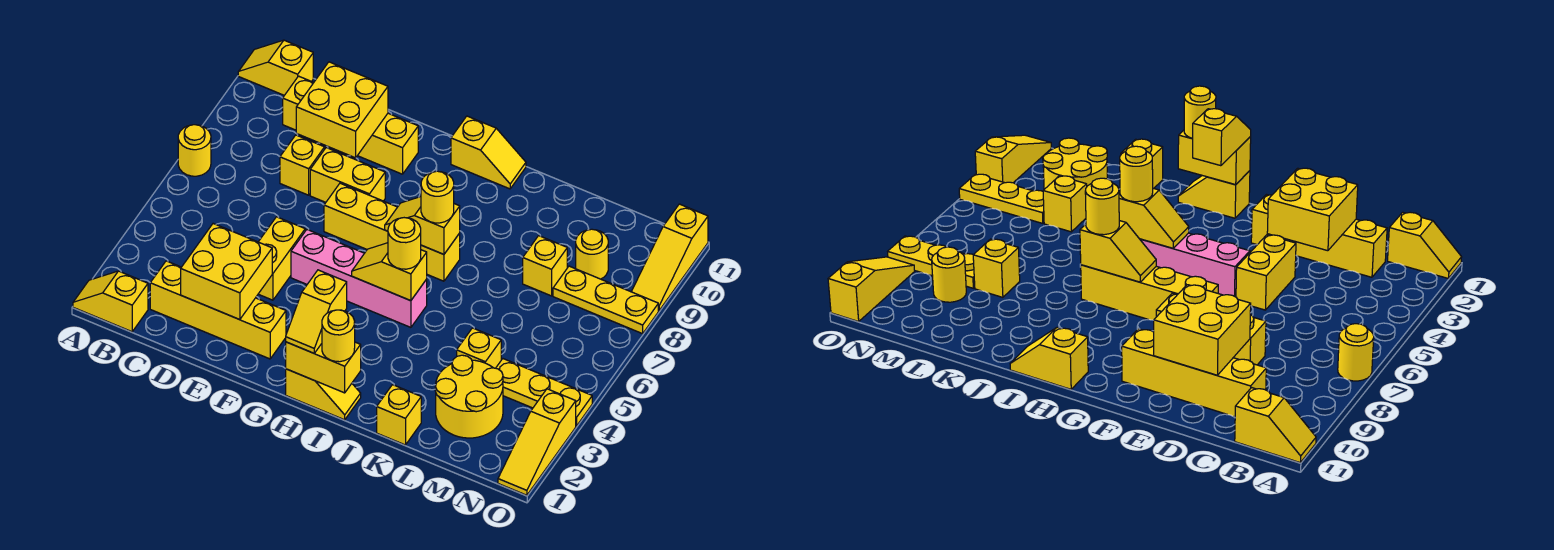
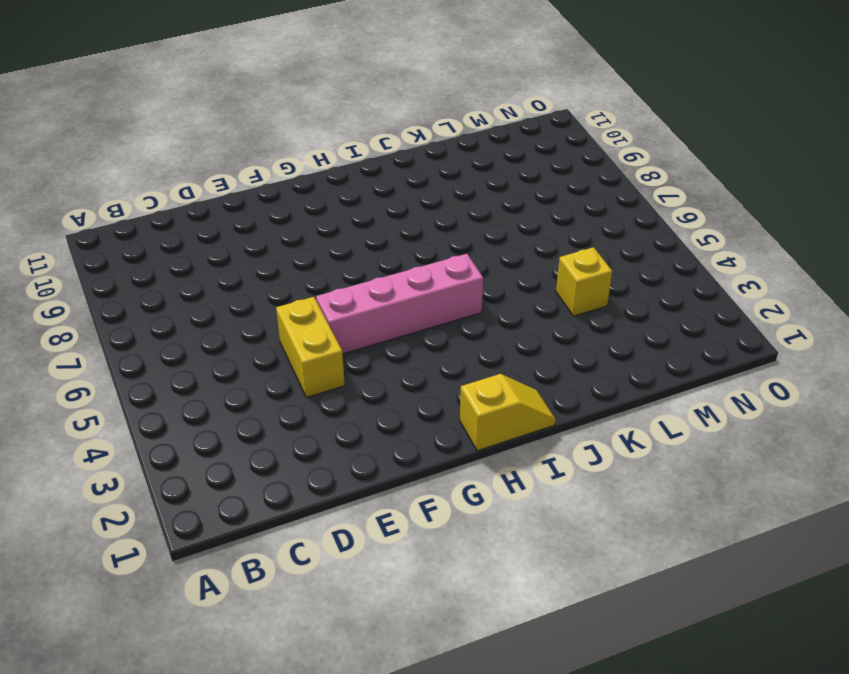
none -> yellow 1x2 slope [73,271,148,332]
none -> yellow 1x1 round brick [178,125,211,176]
none -> yellow 1x2 slope [238,40,313,95]
none -> yellow 1x4 brick [150,261,286,359]

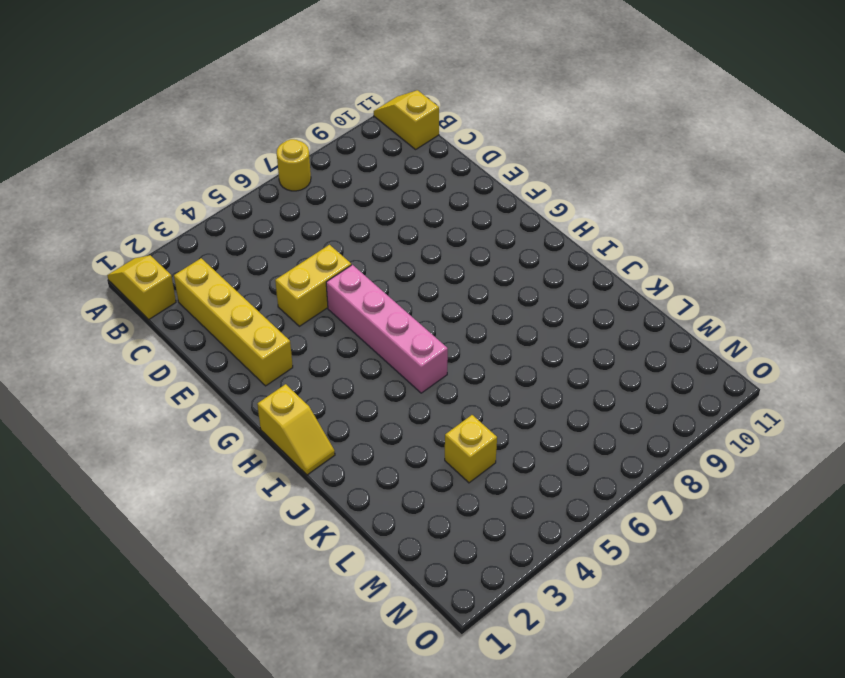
none -> yellow 1x4 brick [283,76,418,174]
none -> yellow 1x1 brick [280,135,325,195]
none -> yellow 1x2 brick [310,148,385,202]
none -> yellow 1x4 brick [324,183,460,281]

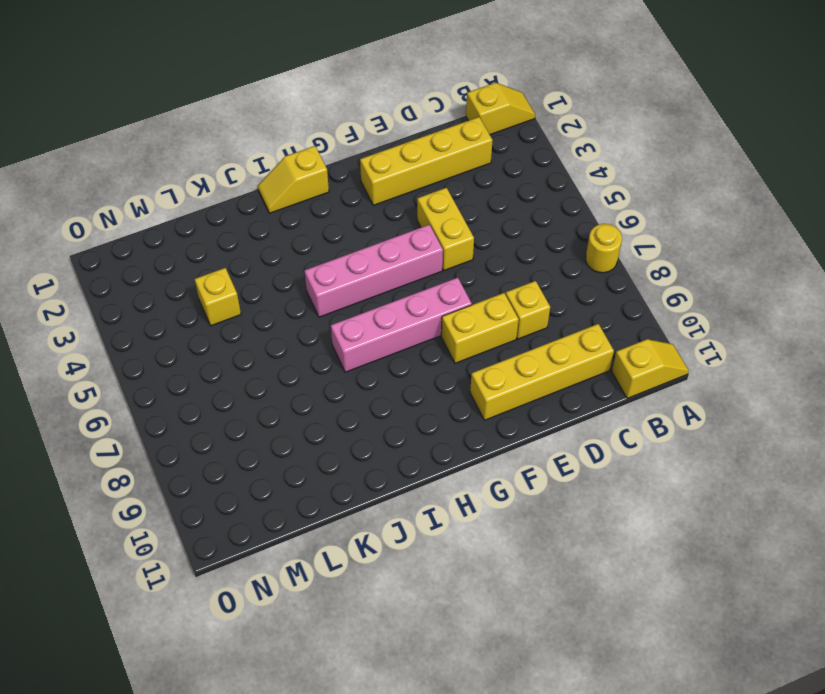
pink 1x4 brick [331,278,472,372] -> yellow 1x4 brick [324,183,460,281]
none -> yellow 1x2 slope [451,116,526,189]
none -> yellow 1x1 brick [377,385,421,445]
none -> yellow 2x2 round brick [435,355,503,438]
none -> yellow 1x1 brick [523,236,567,296]

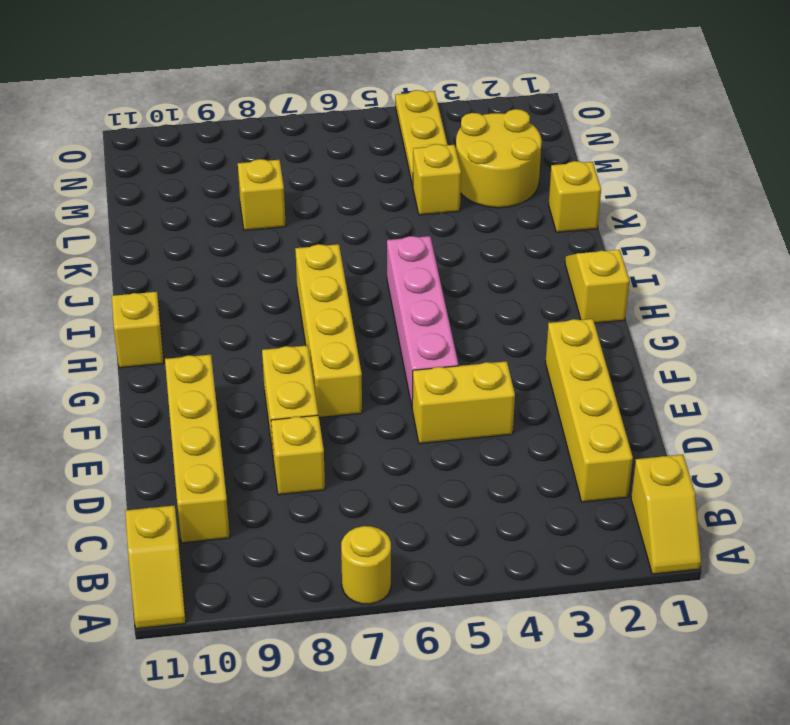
none -> yellow 1x3 plate [553,266,658,334]
none -> yellow 1x1 round brick [576,229,608,279]
none -> yellow 1x3 slope [498,389,576,495]
none -> yellow 1x3 slope [632,204,708,310]

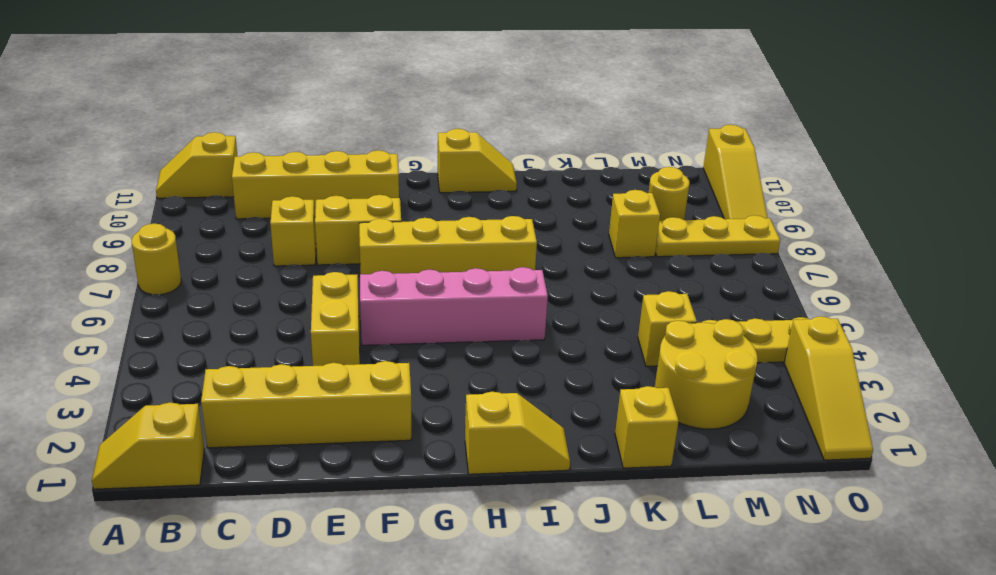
none -> yellow 2x2 brick [181,224,272,320]
none -> yellow 2x2 brick [296,62,388,158]
none -> yellow 1x2 brick [286,342,361,393]
none -> yellow 1x2 slope [352,243,427,301]

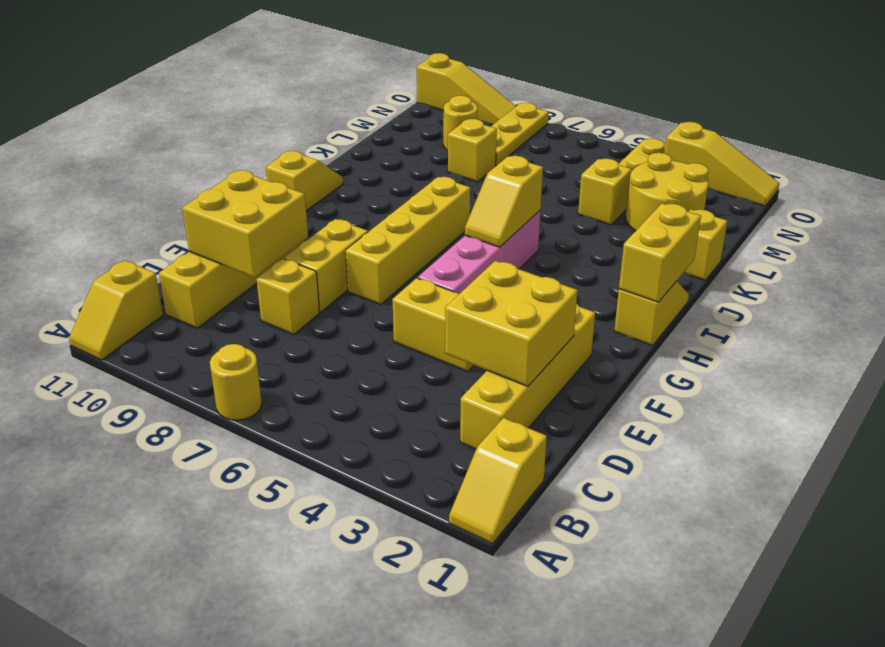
none -> yellow 1x2 slope [385,197,460,254]
none -> yellow 1x2 slope [286,270,347,353]
none -> yellow 1x1 round brick [322,310,355,362]
none -> yellow 1x1 round brick [388,218,421,269]

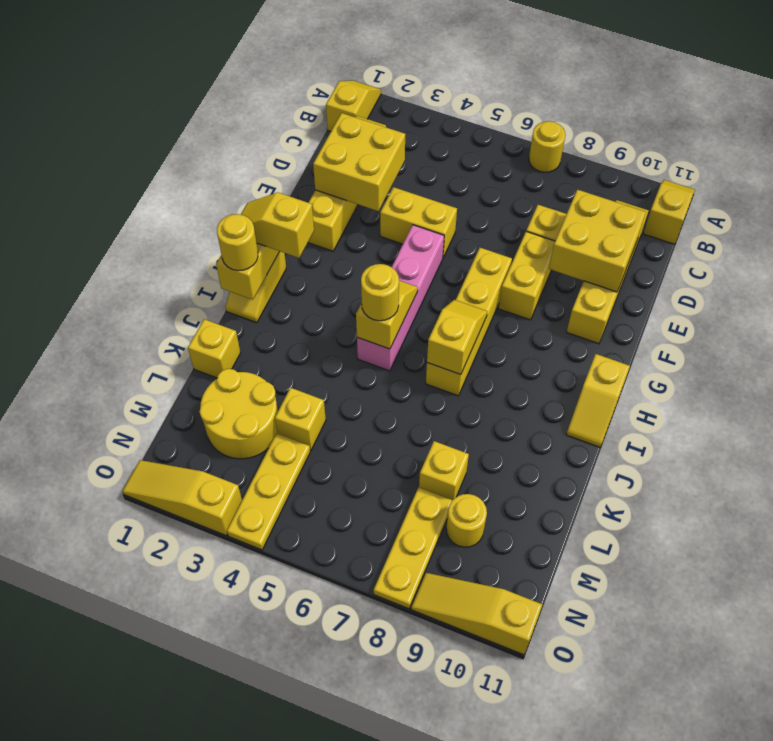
none -> yellow 1x1 round brick [421,171,454,223]

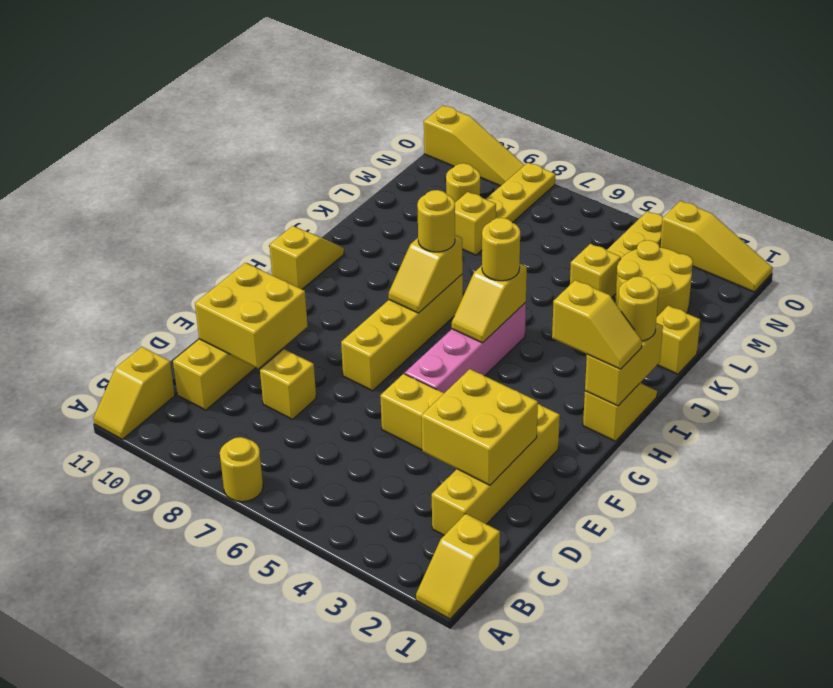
none -> yellow 1x2 brick [310,148,385,202]

